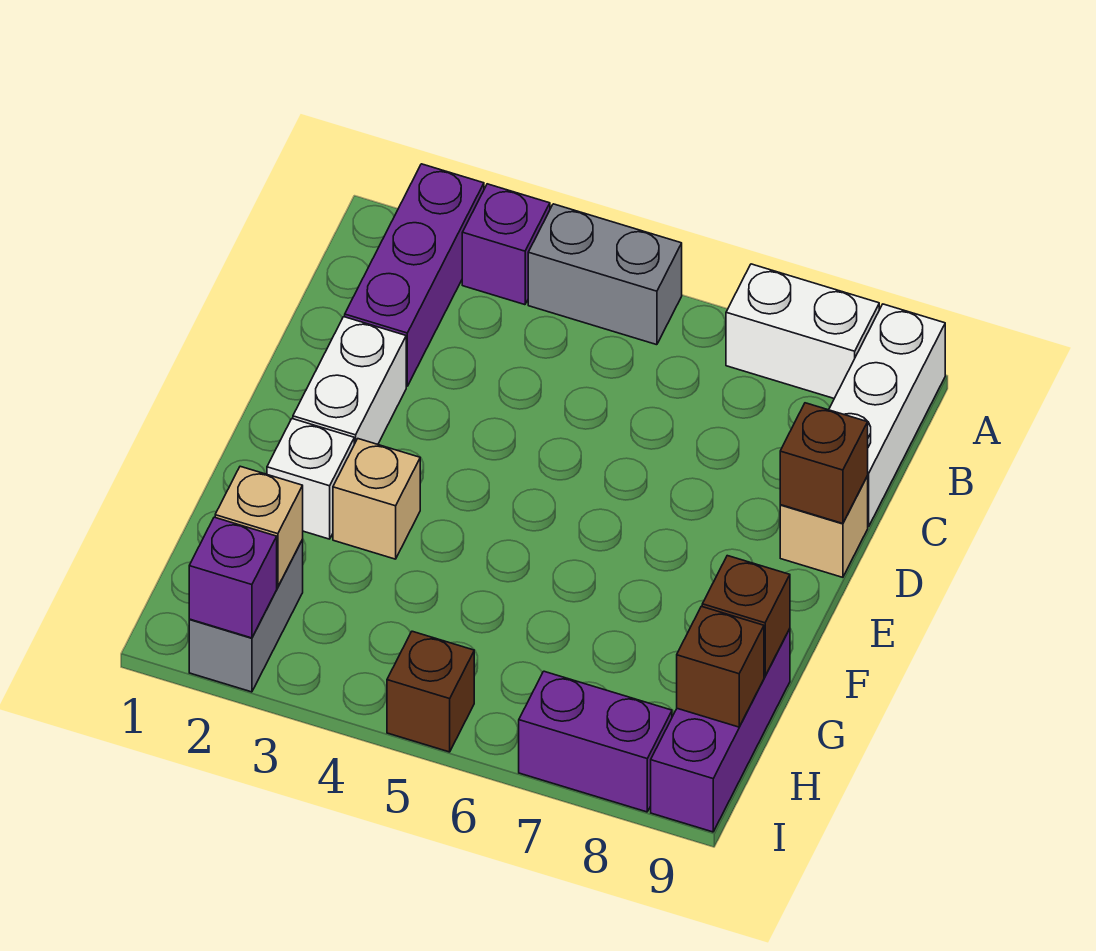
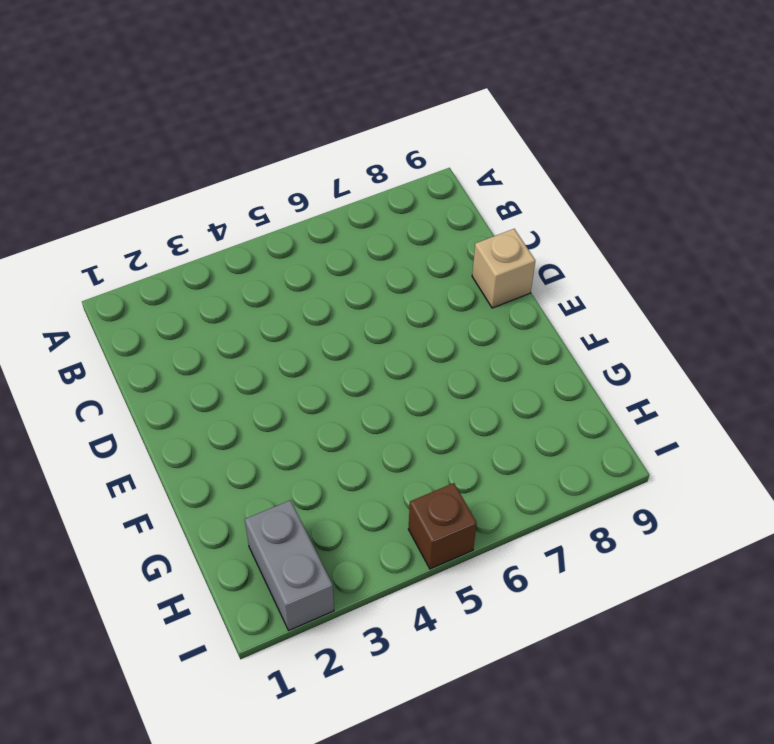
none -> purple 1x3 brick [345,164,484,386]
none -> purple 1x1 brick [462,184,550,305]
none -> grey 1x2 brick [528,204,682,345]

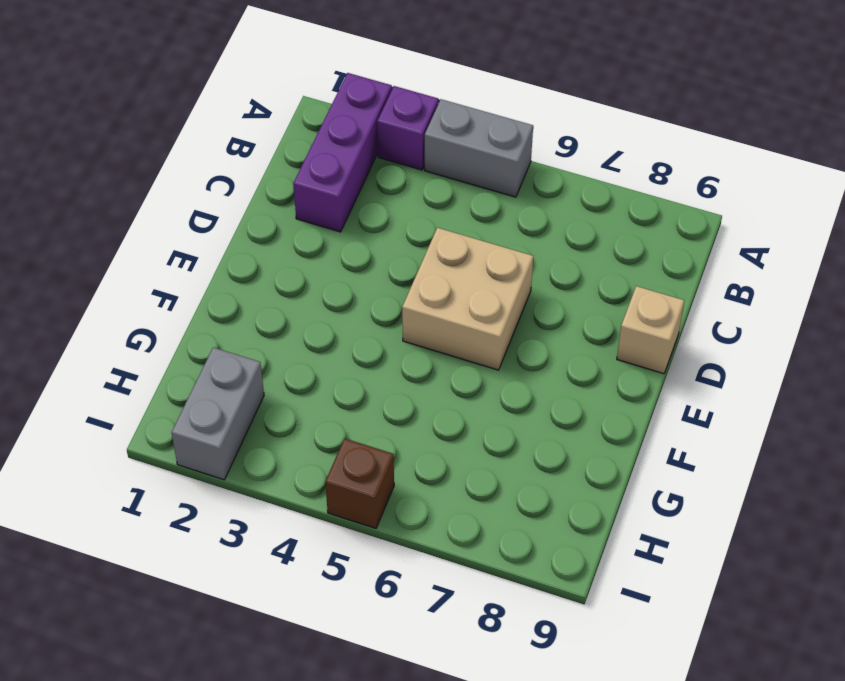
tan 2x2 brick [402,228,533,370] -> none
none -> white 1x2 brick [726,264,879,398]
none -> white 1x3 brick [829,304,945,526]
none -> white 1x2 brick [293,317,406,444]

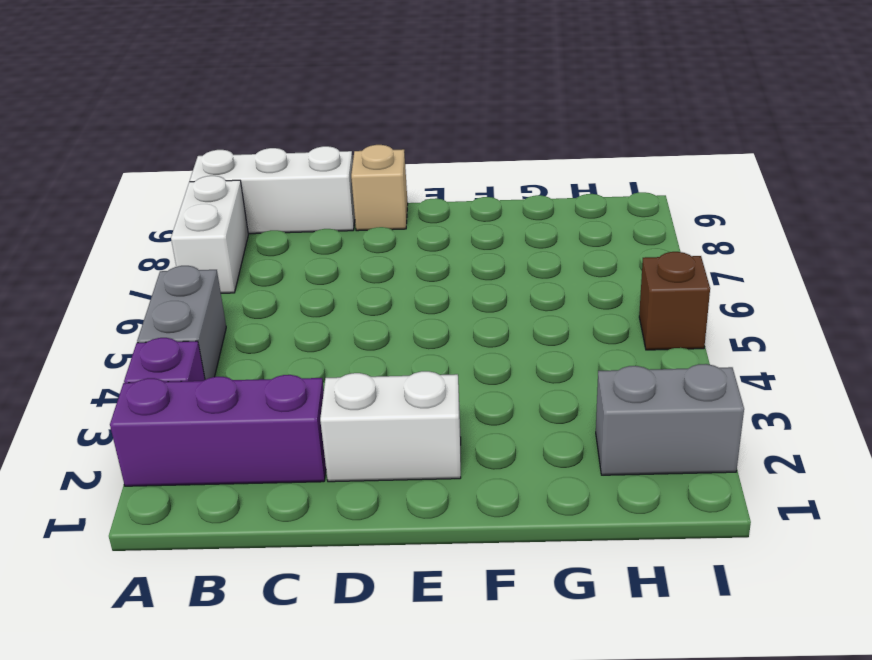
none -> white 1x1 brick [267,419,354,539]
none -> tan 1x1 brick [333,439,420,559]
none -> purple 1x3 brick [651,629,790,832]

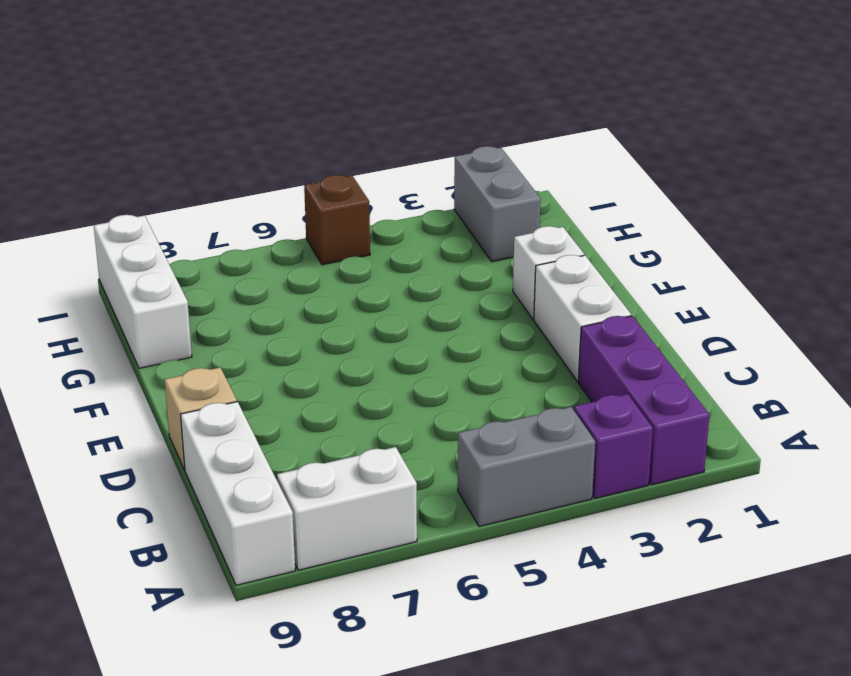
white 1x3 brick [94,215,192,368] -> purple 1x3 brick [651,629,790,832]
none -> tan 1x1 brick [333,439,420,559]
none -> purple 1x2 brick [519,671,672,812]
none -> brown 1x1 brick [780,403,868,523]

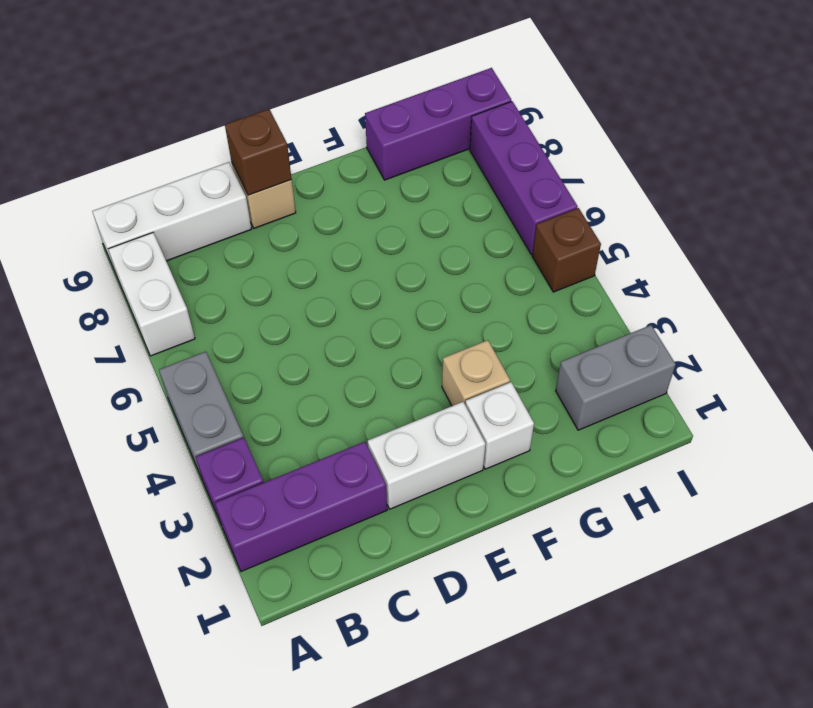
purple 1x3 brick [470,101,578,255] -> purple 1x2 brick [519,671,672,812]
none -> brown 1x1 brick [702,556,790,676]
none -> tan 1x1 brick [215,466,303,587]
none -> brown 1x1 brick [677,606,764,727]

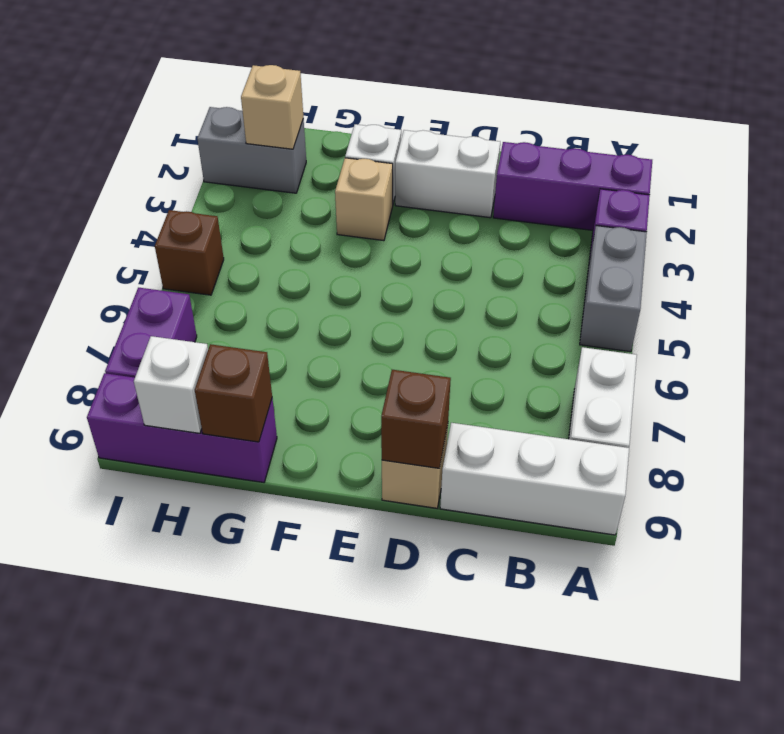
white 1x1 brick [134,336,208,433] -> brown 1x1 brick [677,606,764,727]
none -> purple 1x1 brick [189,517,277,638]

